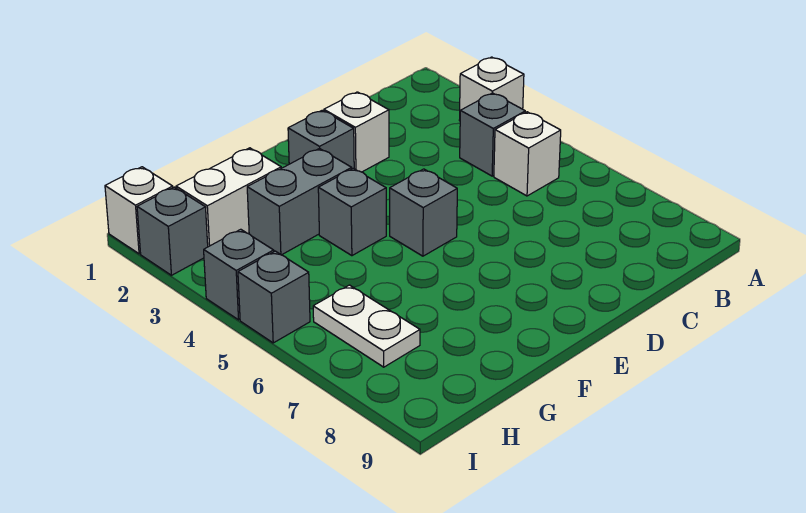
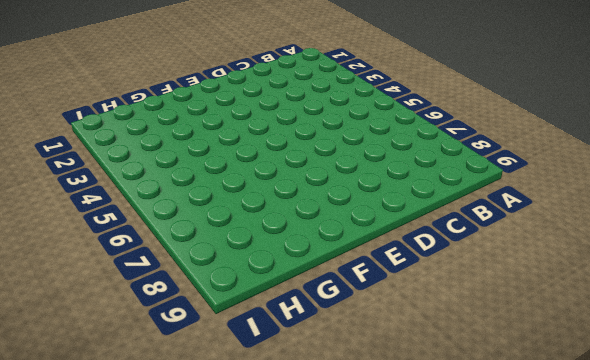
none -> white 1x1 brick [459,57,524,121]
none -> grey 1x1 brick [460,93,525,176]
none -> white 1x1 brick [494,112,561,196]

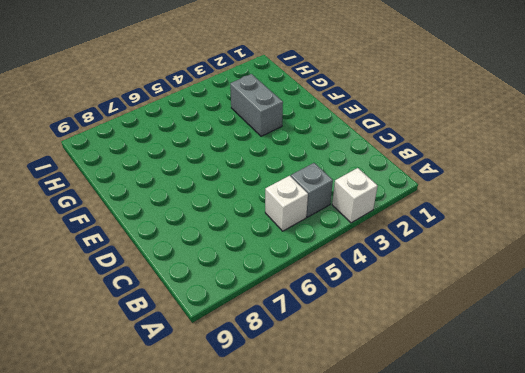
none -> white 1x1 brick [324,92,389,172]
none -> grey 1x1 brick [288,110,354,169]
none -> grey 1x1 brick [390,169,457,256]

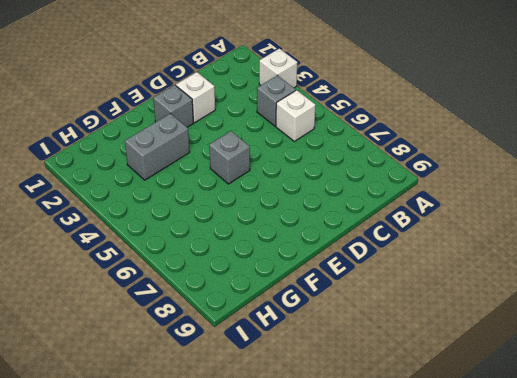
none -> grey 1x1 brick [318,168,386,256]
none -> white 1x2 brick [176,148,281,247]
none -> white 1x2 plate [313,285,420,367]

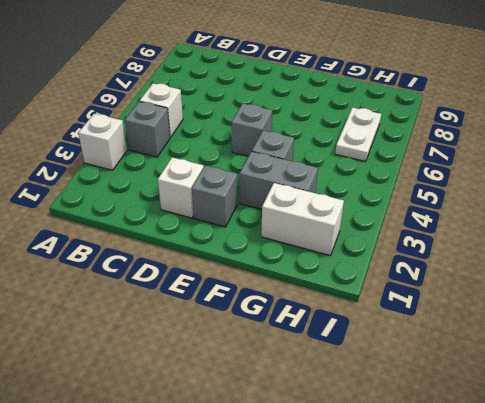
none -> white 1x1 brick [105,167,173,254]
none -> grey 1x1 brick [137,187,208,275]
none -> grey 1x1 brick [204,229,274,320]

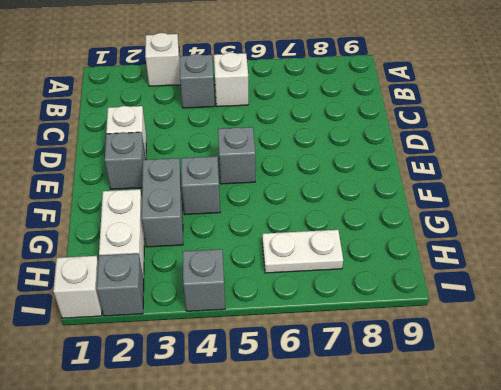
none -> grey 1x1 brick [238,251,310,343]

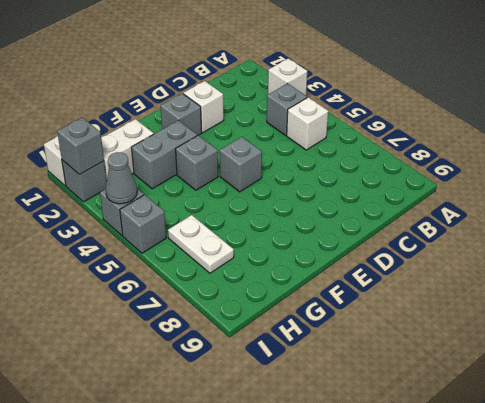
grey 1x1 brick [57,118,104,175] -> none
grey 1x1 cone [105,152,137,204] -> none

